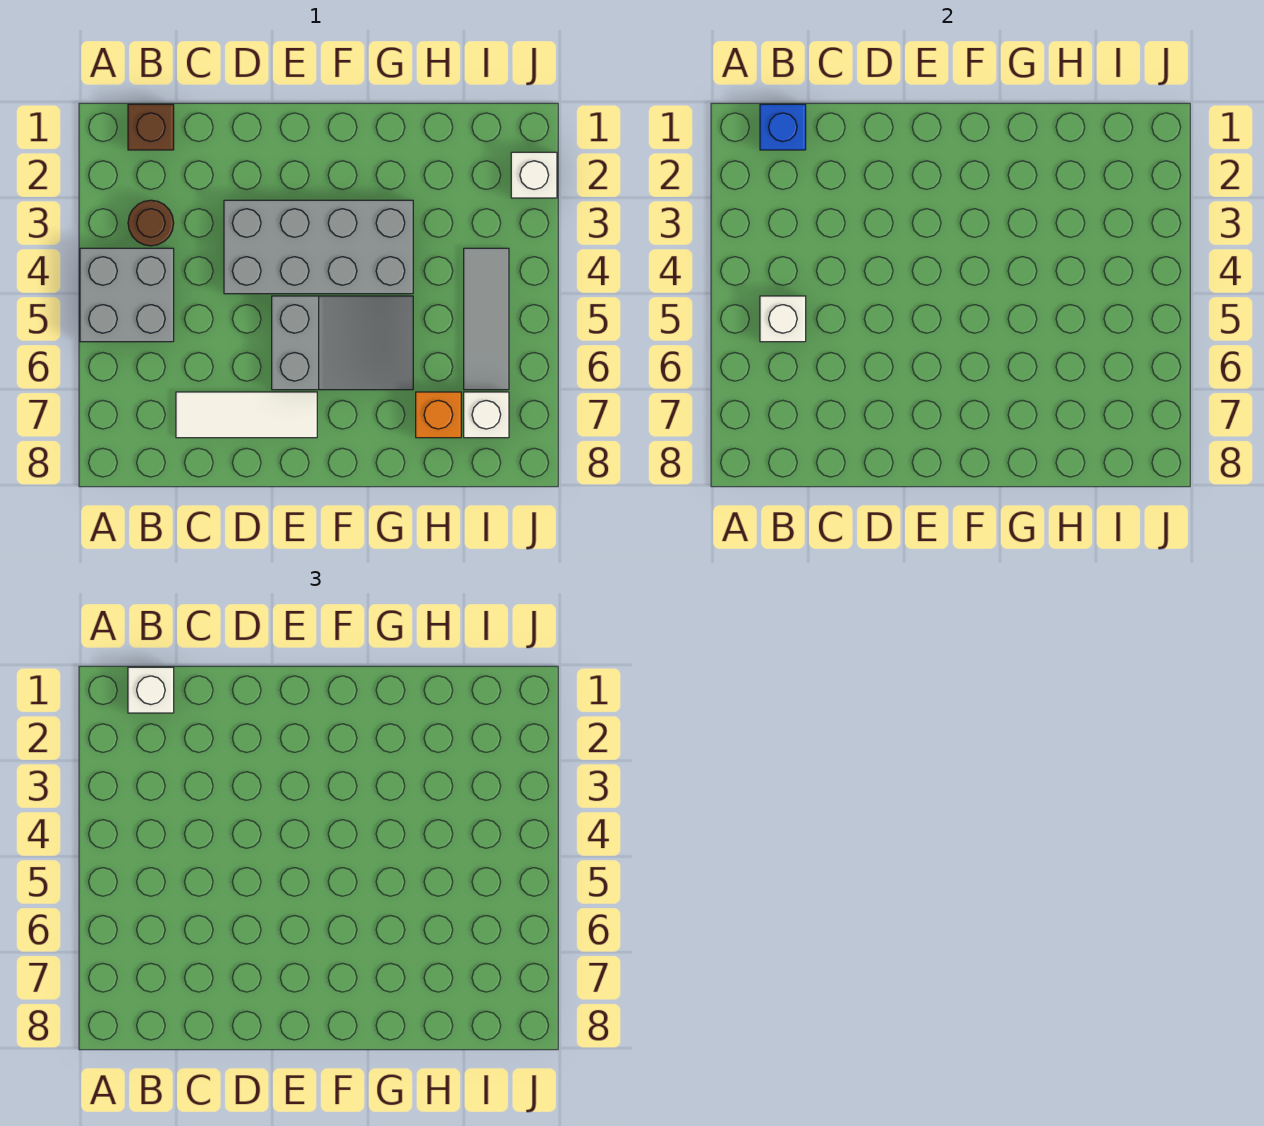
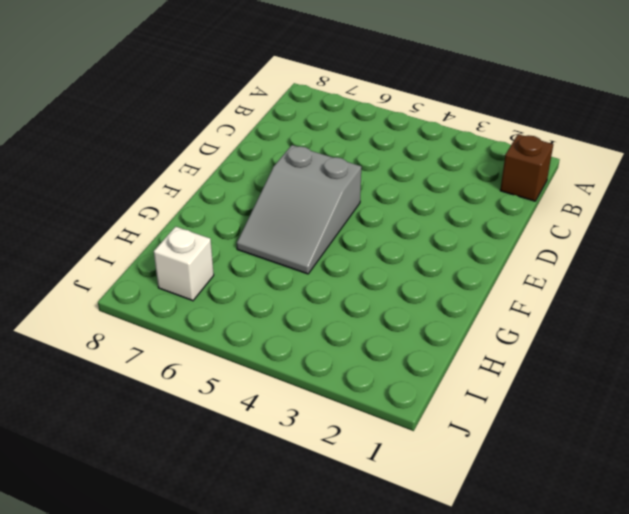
none -> grey 2x2 brick [80,248,174,342]
none -> brown 1x1 round brick [128,200,174,246]
none -> white 1x3 tile [176,392,317,438]

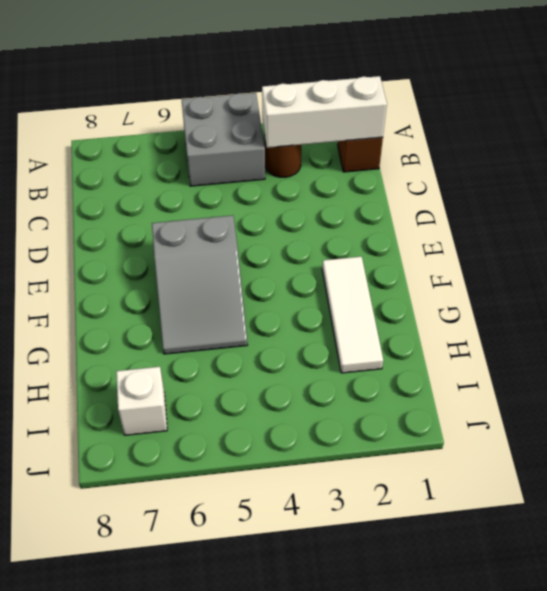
white 1x3 brick [262,76,387,148] -> blue 1x1 brick [760,104,806,150]
white 1x3 tile [322,257,383,373] -> white 1x3 tile moved to [176,392,317,438]
none -> grey 2x4 brick [224,200,413,294]
none -> orange 1x1 brick [416,392,461,438]
none -> grey 1x3 tile [464,248,509,390]

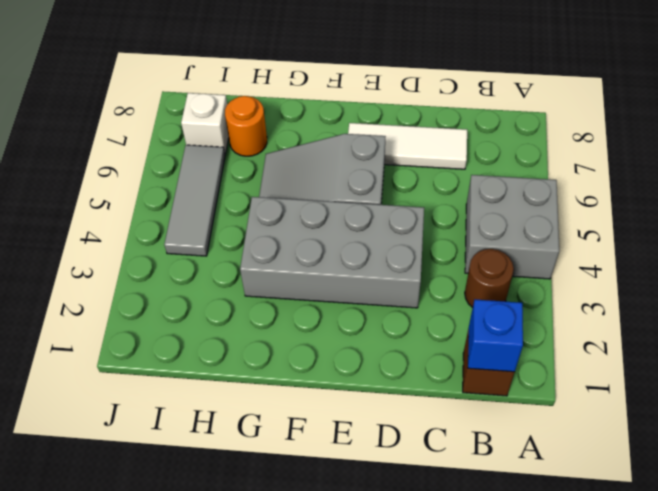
orange 1x1 round brick [225,96,267,156] -> orange 1x1 brick [416,392,461,438]
none -> white 1x1 brick [511,152,557,198]
none -> white 1x1 brick [760,296,806,342]
none -> white 1x1 brick [128,667,174,713]

